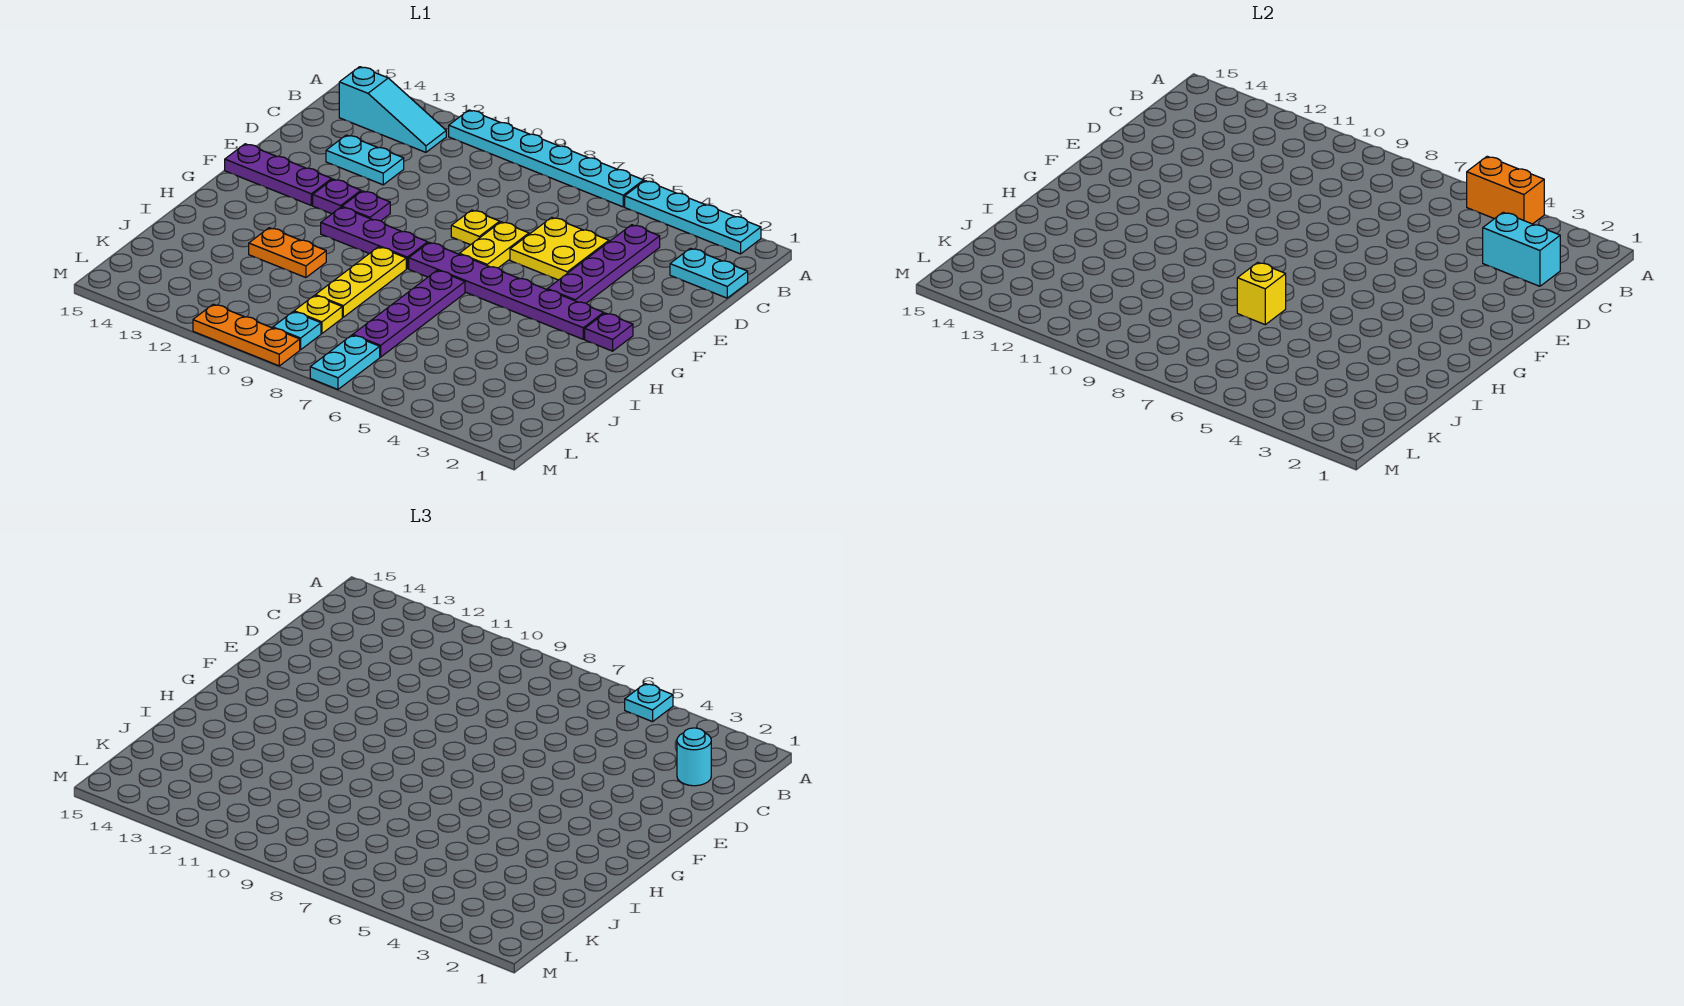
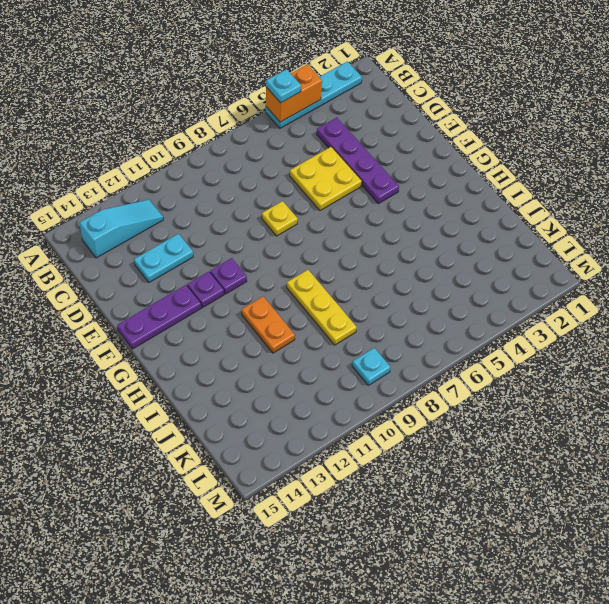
orange 1x2 plate [242,297,295,353] -> orange 1x2 plate turned to [249,228,326,278]
none -> cyan 1x6 plate [449,110,644,207]
none -> cyan 1x2 plate [670,248,748,298]
none -> yellow 1x2 plate [459,222,529,268]

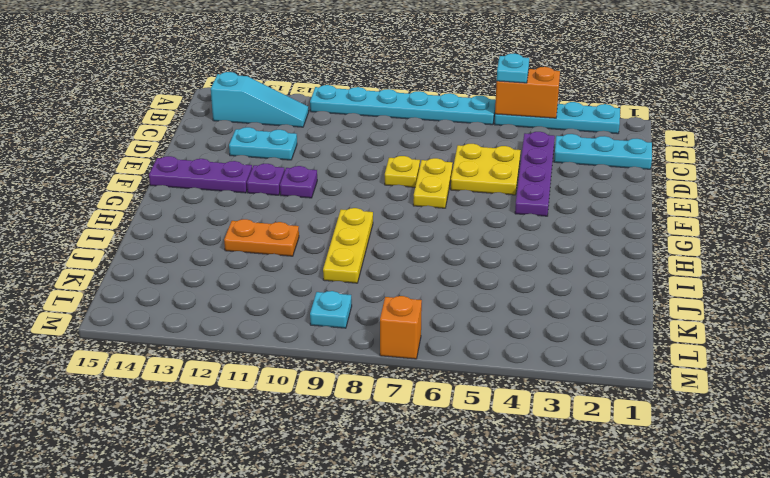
cyan 1x3 plate [554,134,652,169] -> cyan 1x2 plate [670,248,748,298]
orange 1x1 brick [380,296,422,359] -> cyan 1x2 plate [310,335,380,389]
none -> purple 1x1 plate [585,313,633,351]
none -> purple 1x6 plate [409,242,604,339]
none -> purple 1x3 plate [321,207,428,269]

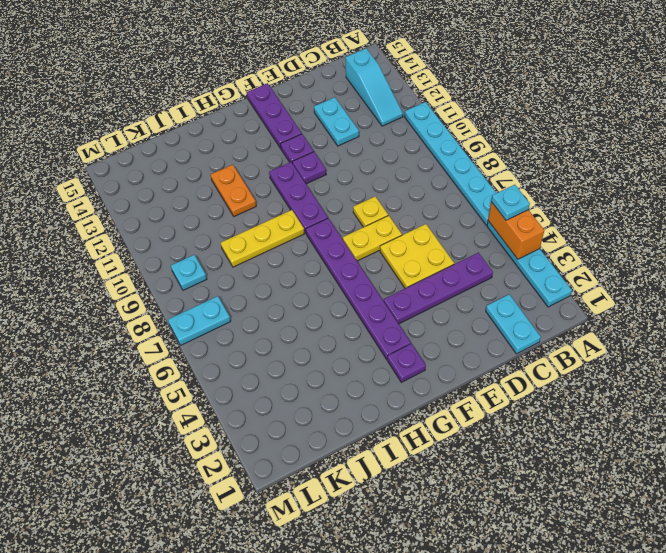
none -> purple 1x4 plate [353,270,465,357]
none -> yellow 1x1 plate [294,295,342,333]
none -> orange 1x3 plate [193,304,300,366]

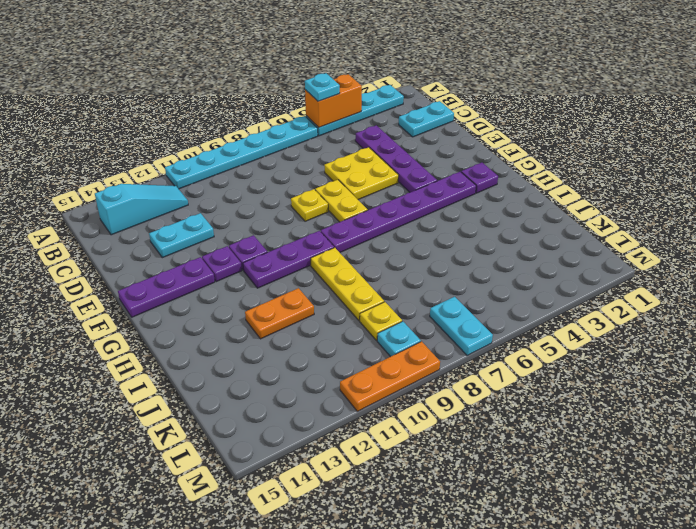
none -> purple 1x4 plate [353,270,465,357]
none -> cyan 1x2 brick [1483,212,1560,286]
none -> yellow 1x1 brick [1237,262,1286,325]

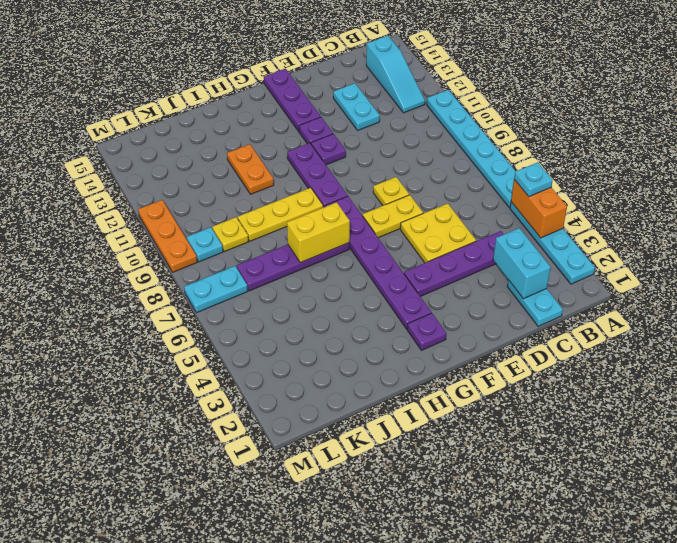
yellow 1x2 brick [287,202,350,263] -> yellow 1x1 brick [1237,262,1286,325]
none -> cyan 1x1 round brick [677,728,711,786]

